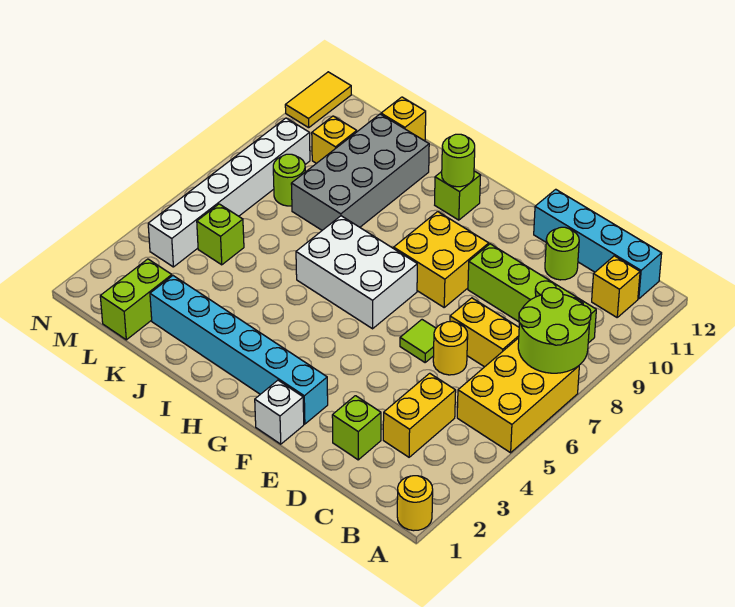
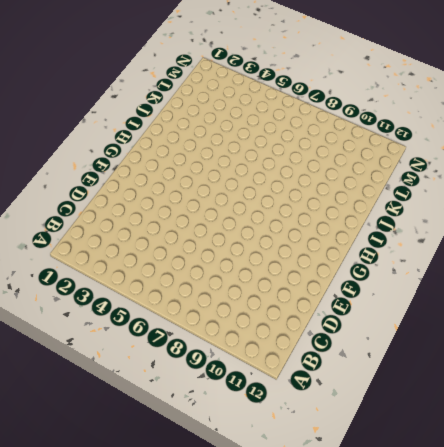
none -> yellow 1x1 round brick [397,476,433,531]
none -> yellow 2x3 brick [457,338,579,453]
none -> lime 1x4 brick [468,244,596,343]

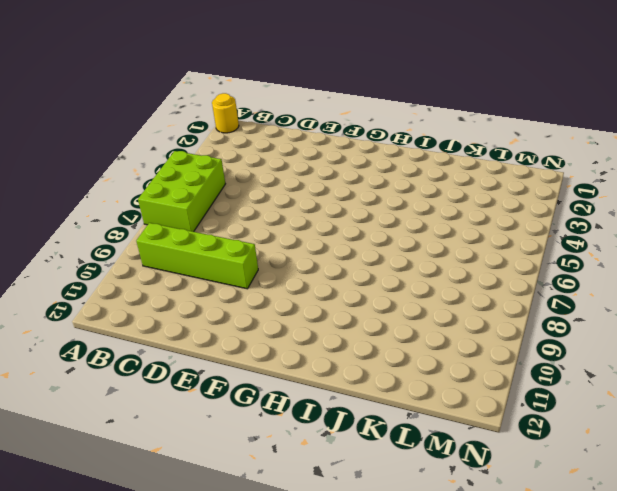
lime 2x3 brick [138,151,225,232] -> yellow 2x3 brick [457,338,579,453]
none -> yellow 1x1 brick [592,256,640,317]
none -> cyan 1x4 brick [534,189,662,299]
none -> yellow 1x2 brick [383,373,456,457]

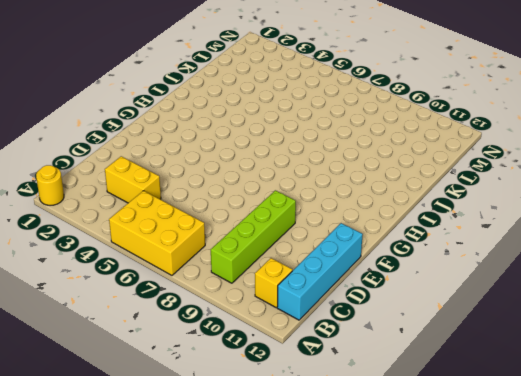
none -> yellow 1x2 brick [450,298,519,367]
none -> lime 1x1 brick [332,396,381,460]
none -> yellow 1x1 round brick [433,321,468,375]

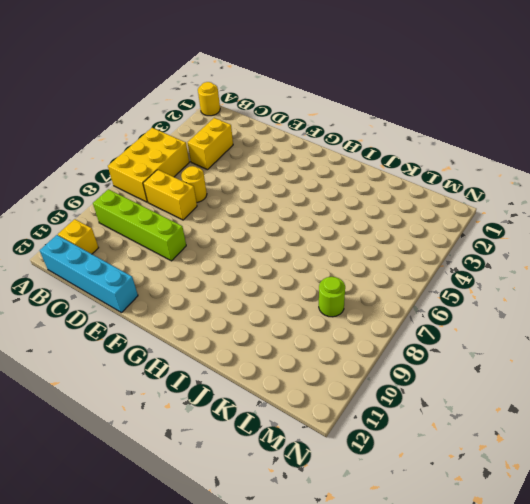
none -> lime 1x1 brick [332,396,381,460]
none -> lime 1x1 round brick [545,227,579,280]
none -> lime 1x1 tile [400,320,436,362]

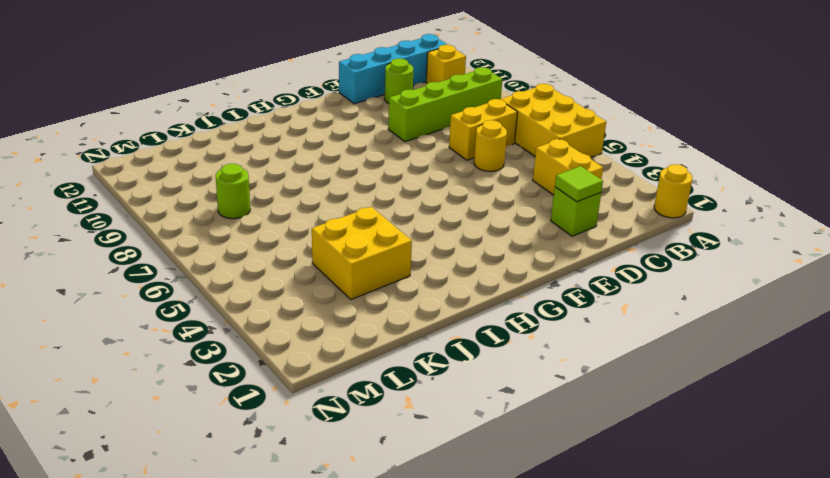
lime 1x1 tile [555,166,603,202] -> lime 1x1 tile moved to [400,320,436,362]
yellow 2x2 brick [312,207,412,299] -> yellow 2x2 brick moved to [394,212,489,307]
none -> white 1x1 brick [255,380,304,444]
none -> cyan 1x6 brick [150,276,328,424]
none -> white 2x3 brick [296,216,417,329]

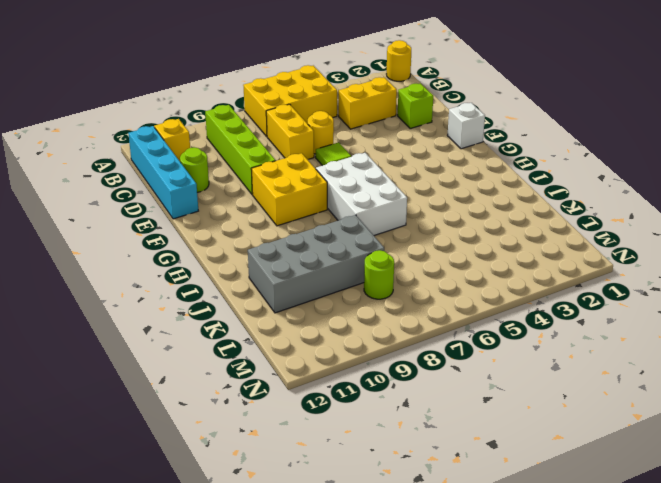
none -> cyan 1x6 brick [150,276,328,424]
none -> lime 1x1 brick [435,171,481,220]
none -> yellow 1x1 brick [381,97,426,140]

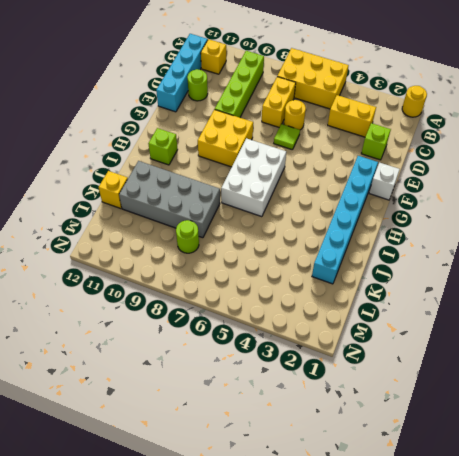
none -> lime 1x2 brick [100,259,172,340]
none -> lime 1x1 brick [197,204,244,265]
none -> yellow 1x1 brick [312,116,357,163]

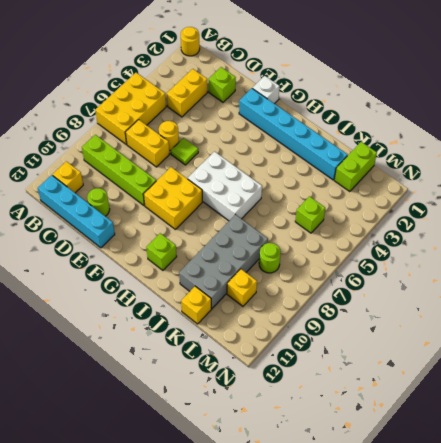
none -> white 1x6 brick [148,118,310,267]
none -> yellow 1x2 tile [285,72,351,128]
none -> lime 2x2 round brick [518,288,591,373]

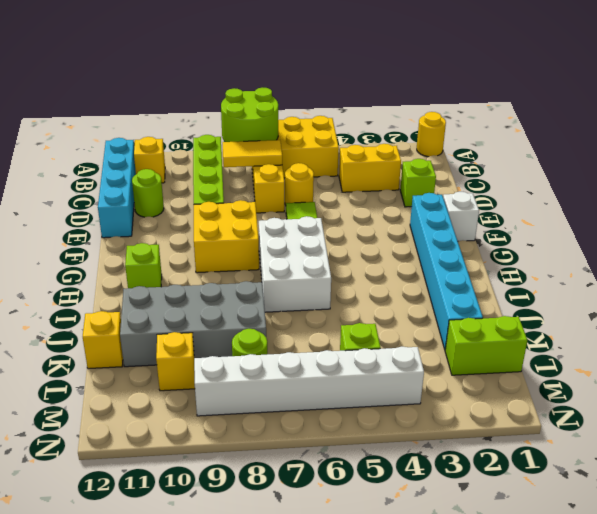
yellow 1x2 tile [223,140,282,167] -> yellow 1x2 tile moved to [285,72,351,128]
none -> lime 1x1 round brick [442,134,475,187]

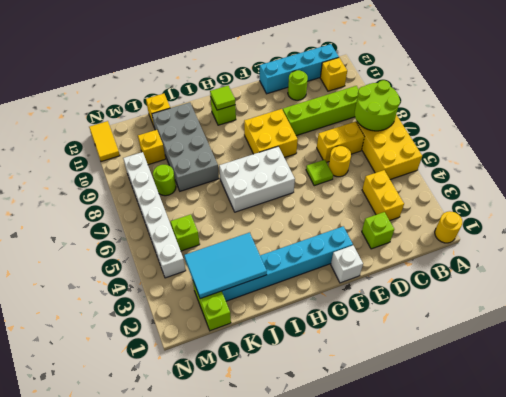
lime 1x1 tile [210,86,235,110] -> lime 1x1 round brick [442,134,475,187]
cyan 2x3 tile [184,233,267,299] -> none

